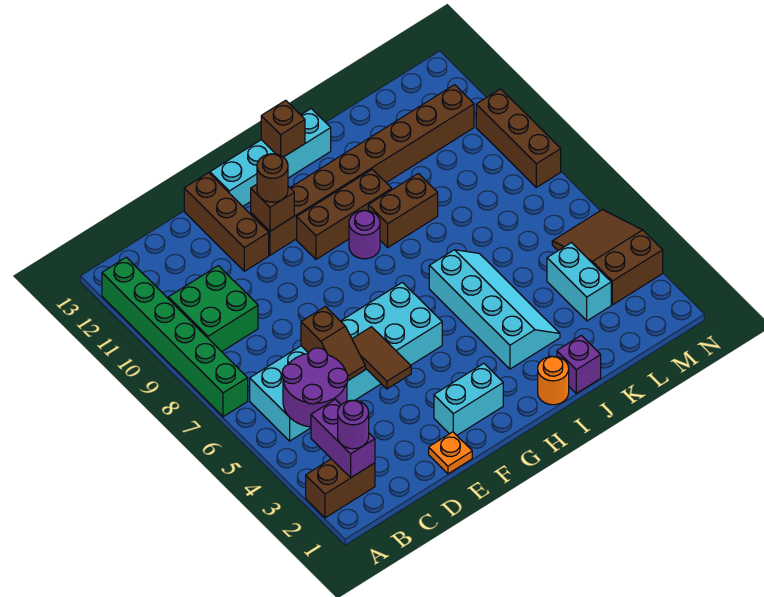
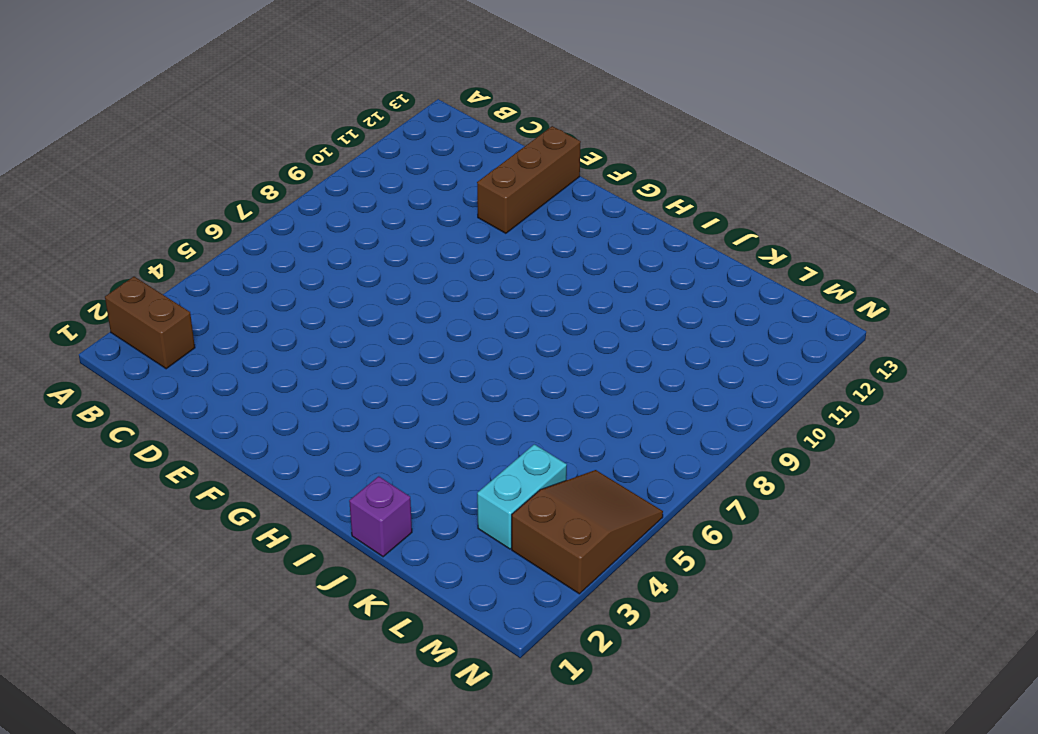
none -> green 1x6 brick [102,257,248,417]
none -> cyan 2x6 brick [250,282,442,441]
none -> green 2x2 brick [168,266,258,352]

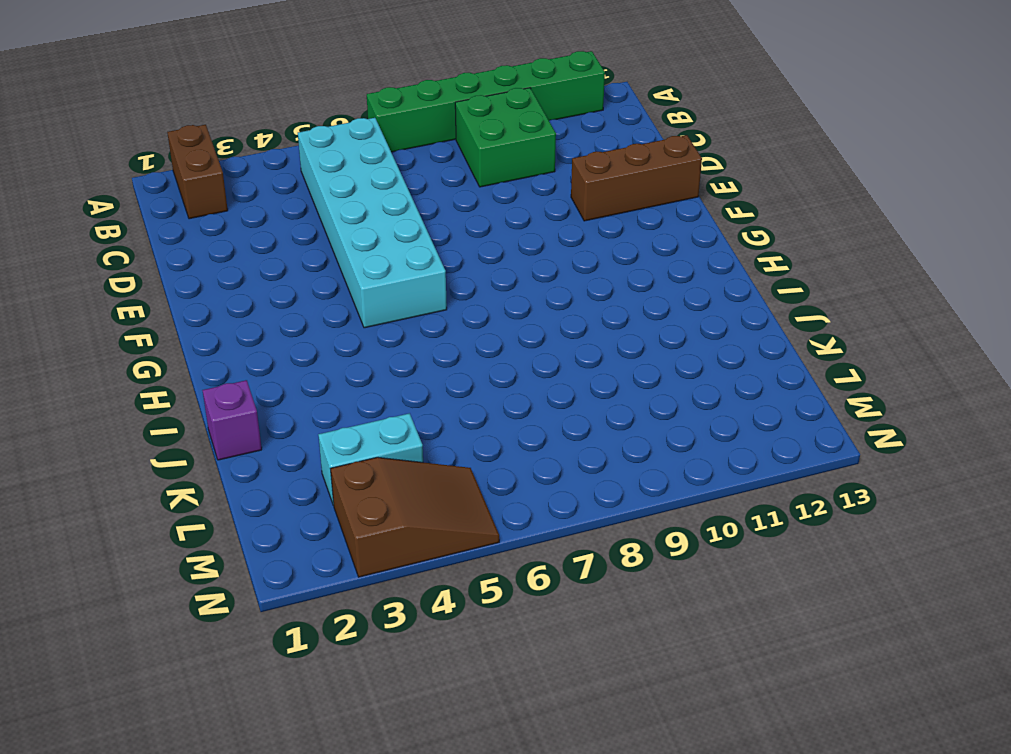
none -> orange 1x1 plate [429,432,472,474]
none -> cyan 1x2 brick [434,364,503,435]
none -> brown 1x8 brick [251,85,474,255]

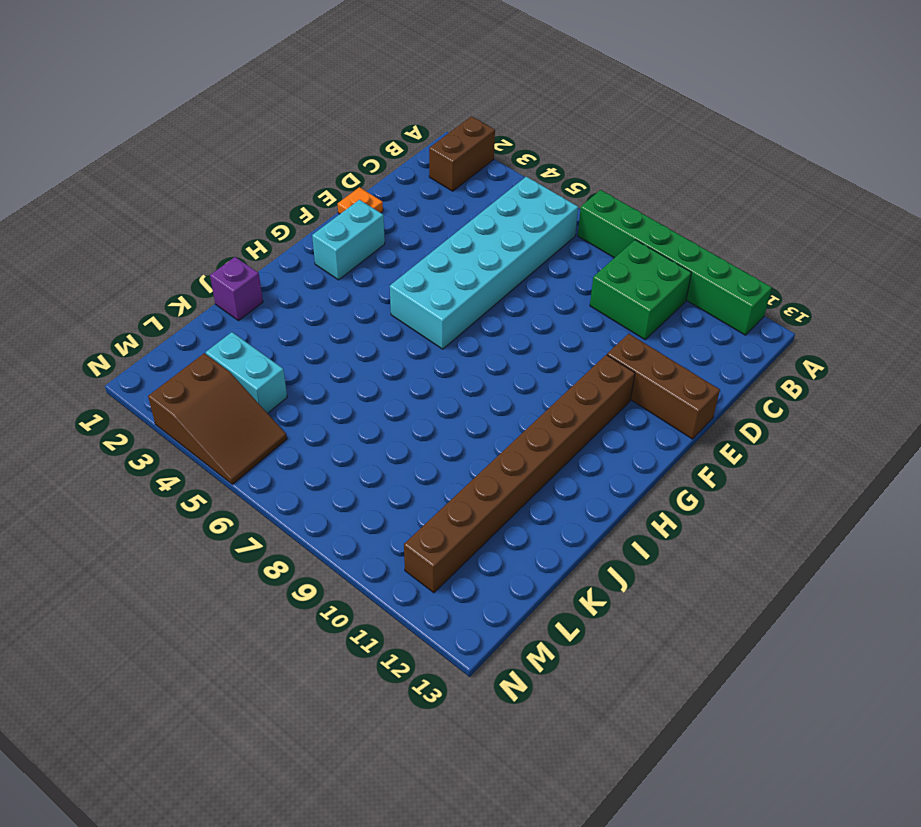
none -> cyan 1x4 brick [210,109,331,206]
none -> brown 1x3 brick [297,169,392,259]
none -> purple 1x1 round brick [349,210,380,259]

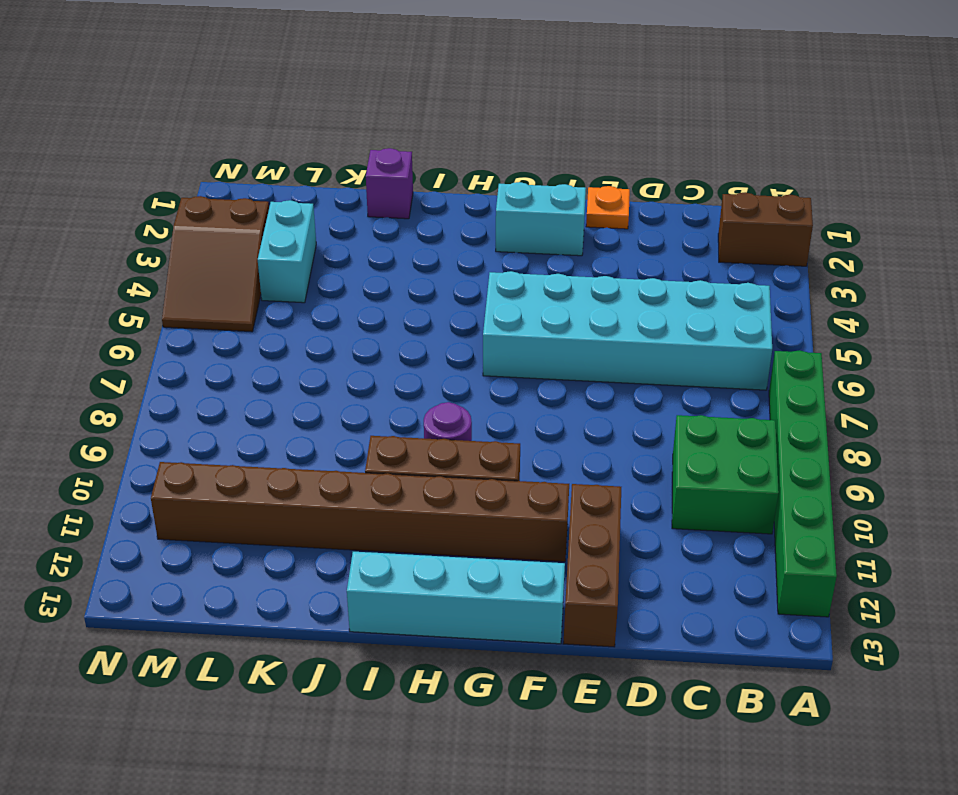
none -> orange 1x1 round brick [538,356,569,405]
none -> cyan 2x4 slope [429,250,560,369]
none -> brown 1x2 brick [368,173,438,247]

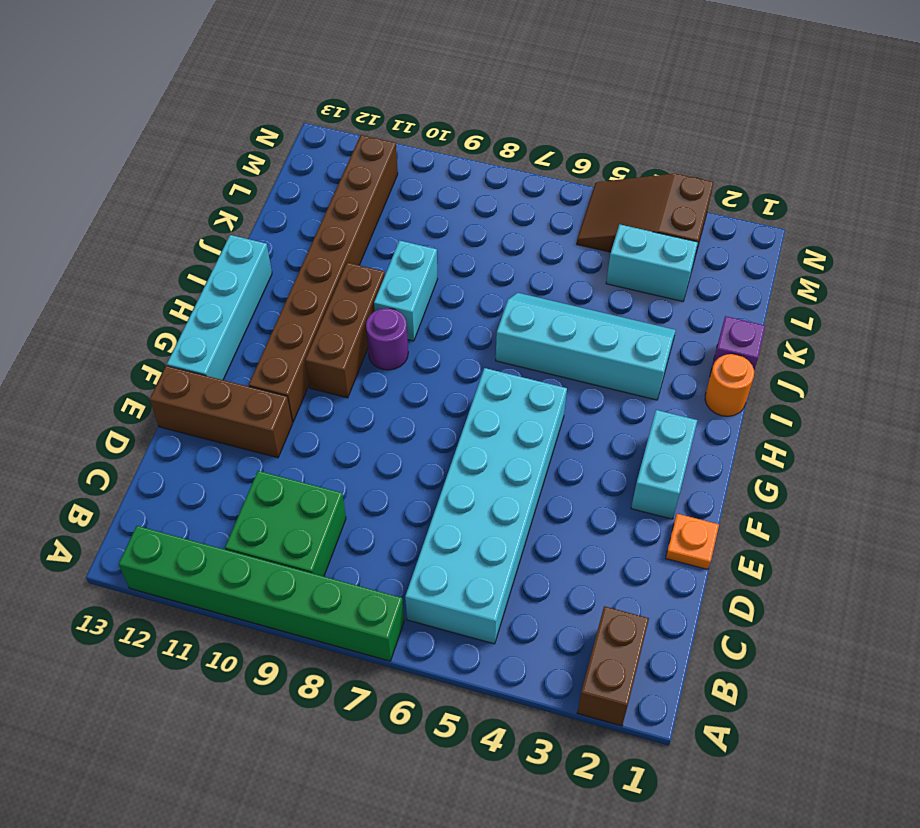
cyan 1x2 brick [374,241,437,341] -> brown 1x2 brick [368,173,438,247]
none -> brown 1x3 brick [476,89,561,187]
none -> purple 1x2 brick [311,399,375,477]
none -> purple 2x2 round brick [282,348,348,427]

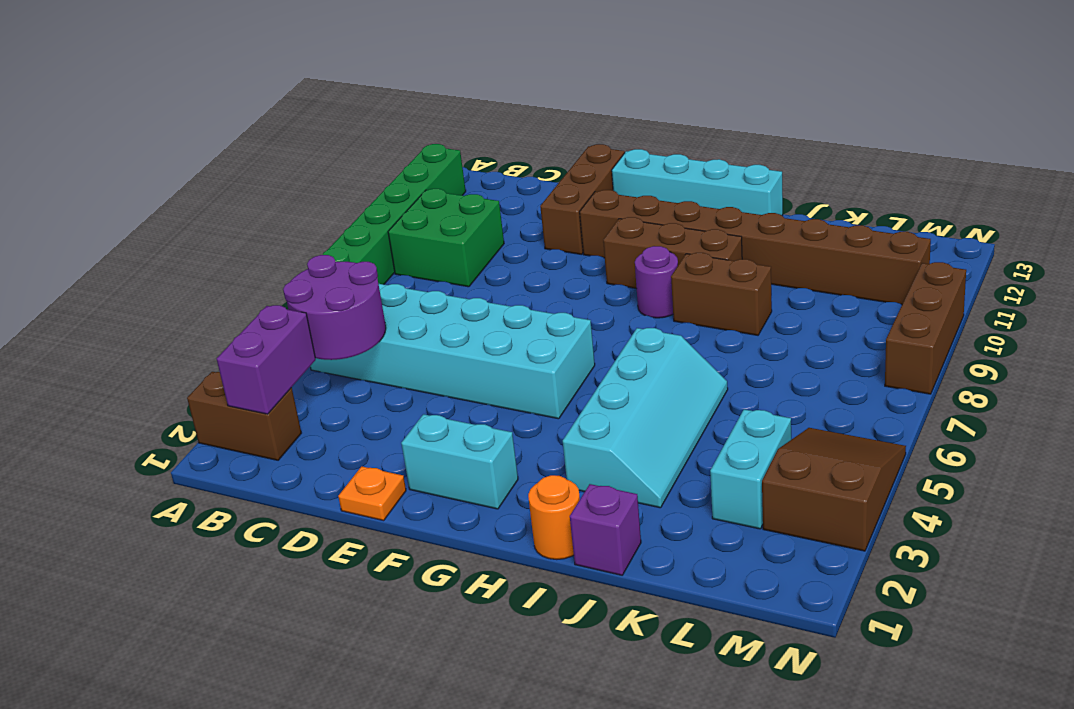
none -> brown 1x2 slope [301,307,365,380]
none -> brown 1x2 tile [352,327,411,389]
none -> brown 1x1 brick [251,185,294,231]

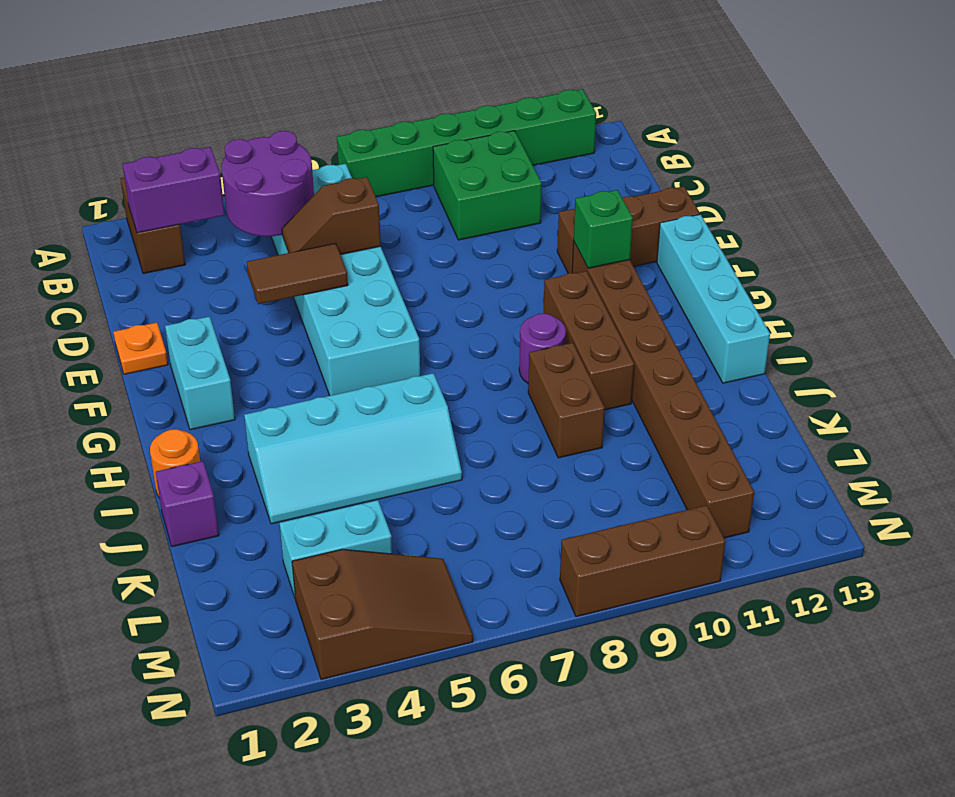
green 1x1 brick [574,190,633,268] -> brown 1x1 brick [251,185,294,231]
none -> brown 1x1 brick [261,100,305,157]
none -> purple 1x1 round brick [338,400,369,449]
none -> brown 1x1 round brick [257,154,288,202]

